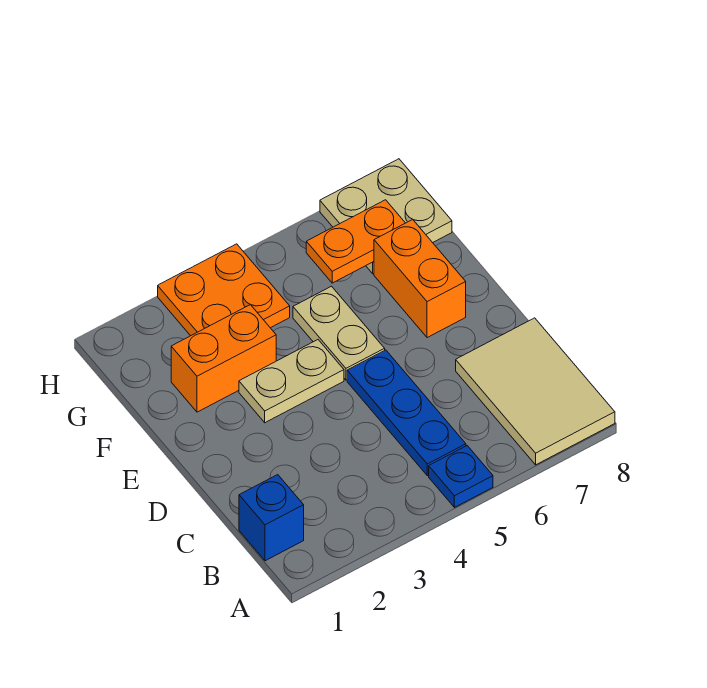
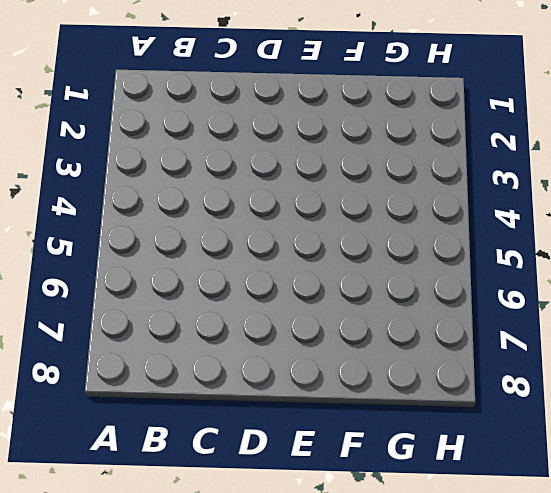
none -> blue 1x1 plate [429,446,493,507]
none -> tan 2x3 tile [456,318,615,465]

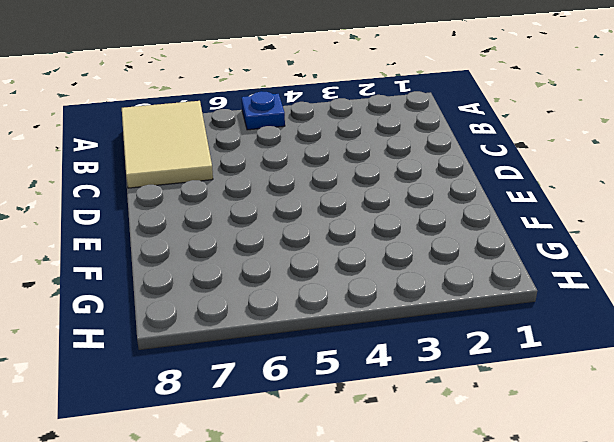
none -> blue 1x1 brick [239,475,304,561]
none -> blue 1x3 plate [347,350,466,476]

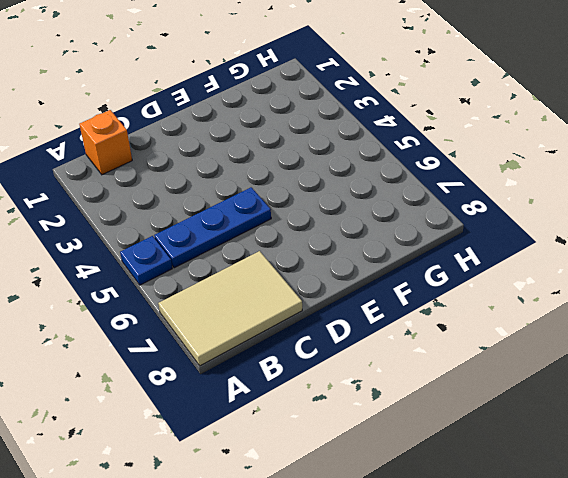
orange 1x1 brick [79,110,132,175] -> blue 1x1 brick [239,475,304,561]
none -> tan 1x2 plate [239,340,344,423]
none -> tan 1x2 plate [293,286,385,380]

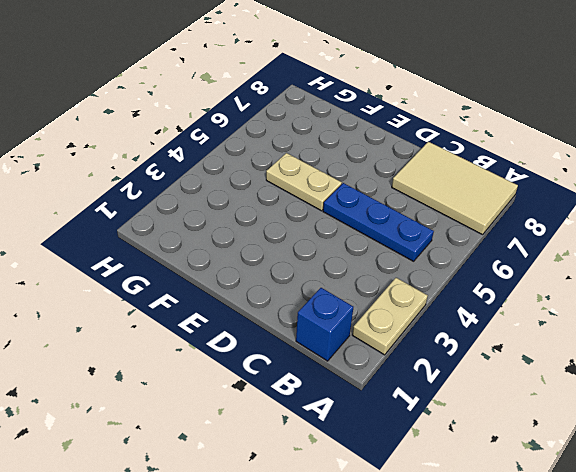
tan 1x2 plate [352,278,428,355] -> tan 1x2 plate moved to [239,340,344,423]
none -> blue 1x1 plate [429,446,493,507]
none -> orange 1x2 brick [374,219,466,338]

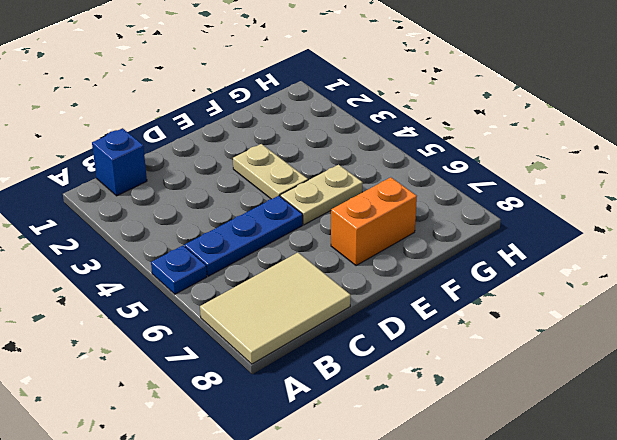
none -> orange 1x2 brick [171,305,276,412]
none -> orange 2x2 plate [158,244,290,336]

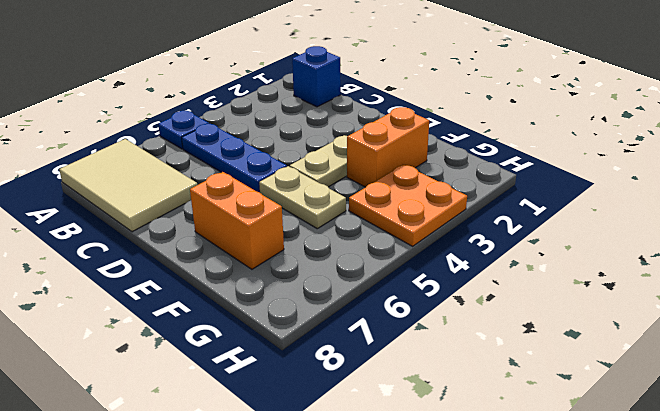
none -> tan 2x2 plate [320,159,452,274]
none -> orange 1x2 plate [306,200,405,283]

